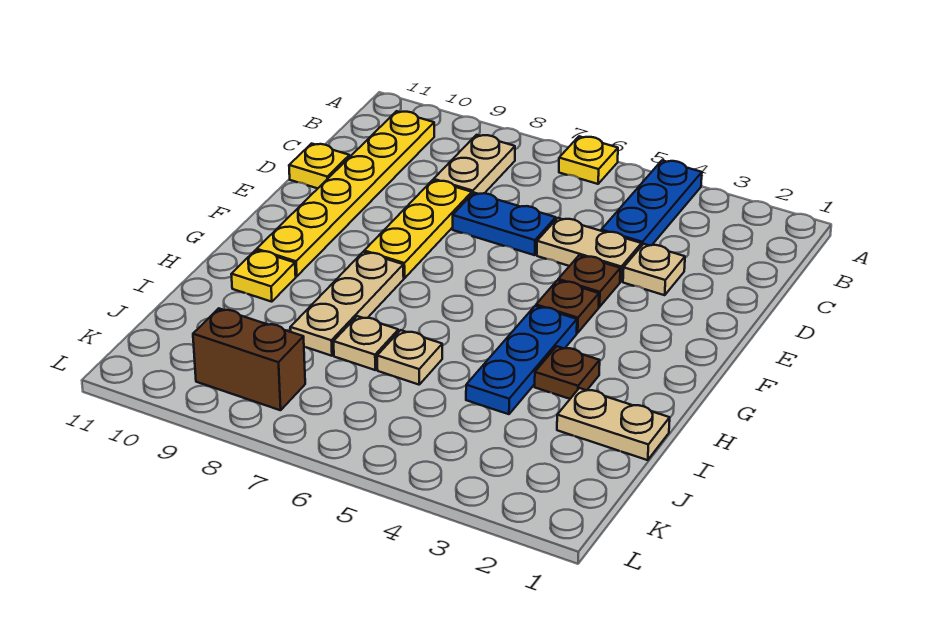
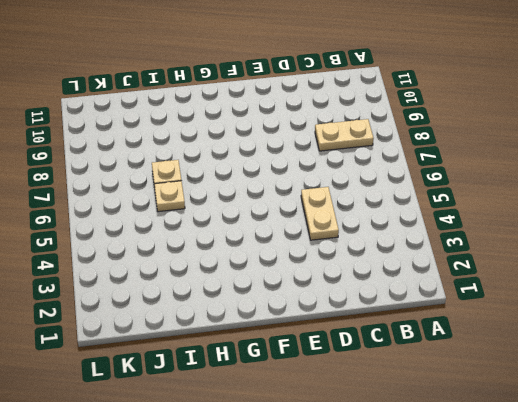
none -> blue 1x3 plate [601,161,702,246]
none -> yellow 1x1 plate [559,136,618,184]
none -> yellow 1x6 plate [257,111,434,276]

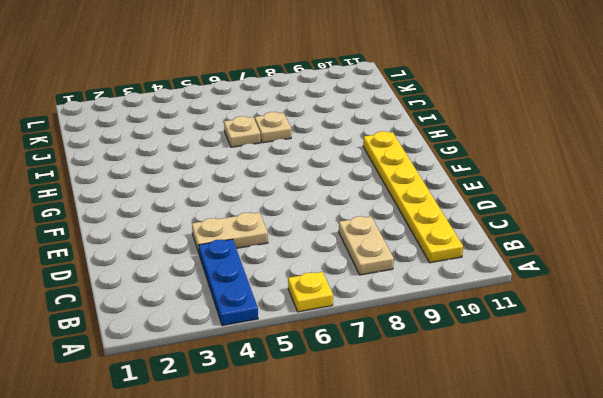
none -> tan 1x1 plate [623,244,685,295]
none -> blue 1x2 plate [453,193,556,255]
none -> yellow 1x3 plate [364,180,472,278]

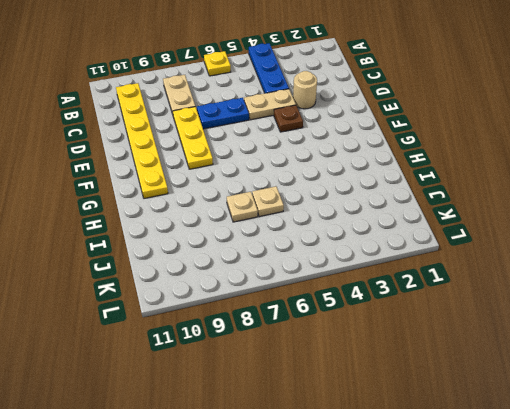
tan 1x1 round brick [293,71,317,109] -> tan 1x1 plate [623,244,685,295]
none -> yellow 1x1 plate [289,144,350,188]
none -> brown 1x1 plate [536,280,599,333]
none -> blue 1x3 plate [466,306,577,414]

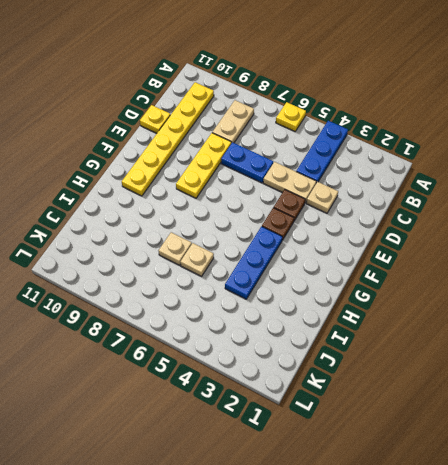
none -> tan 1x3 plate [290,252,404,356]
none -> brown 1x1 plate [535,346,600,399]
none -> yellow 1x1 plate [231,250,296,302]

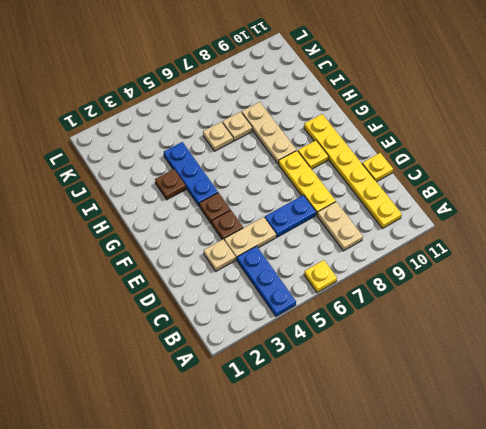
yellow 1x1 plate [298,140,329,169] -> yellow 1x1 plate moved to [231,250,296,302]
none -> tan 1x2 plate [557,388,670,460]
none -> brown 1x2 brick [193,308,305,410]

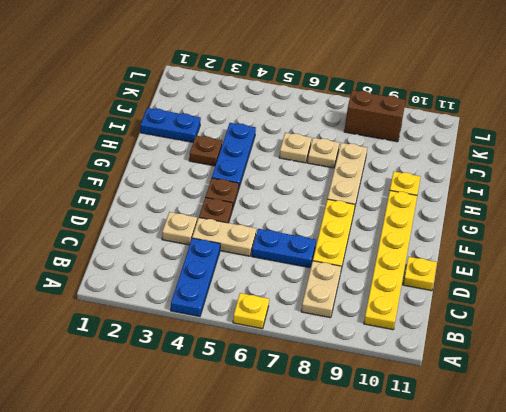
blue 1x2 plate [140,108,201,142] -> tan 1x2 plate [557,388,670,460]

